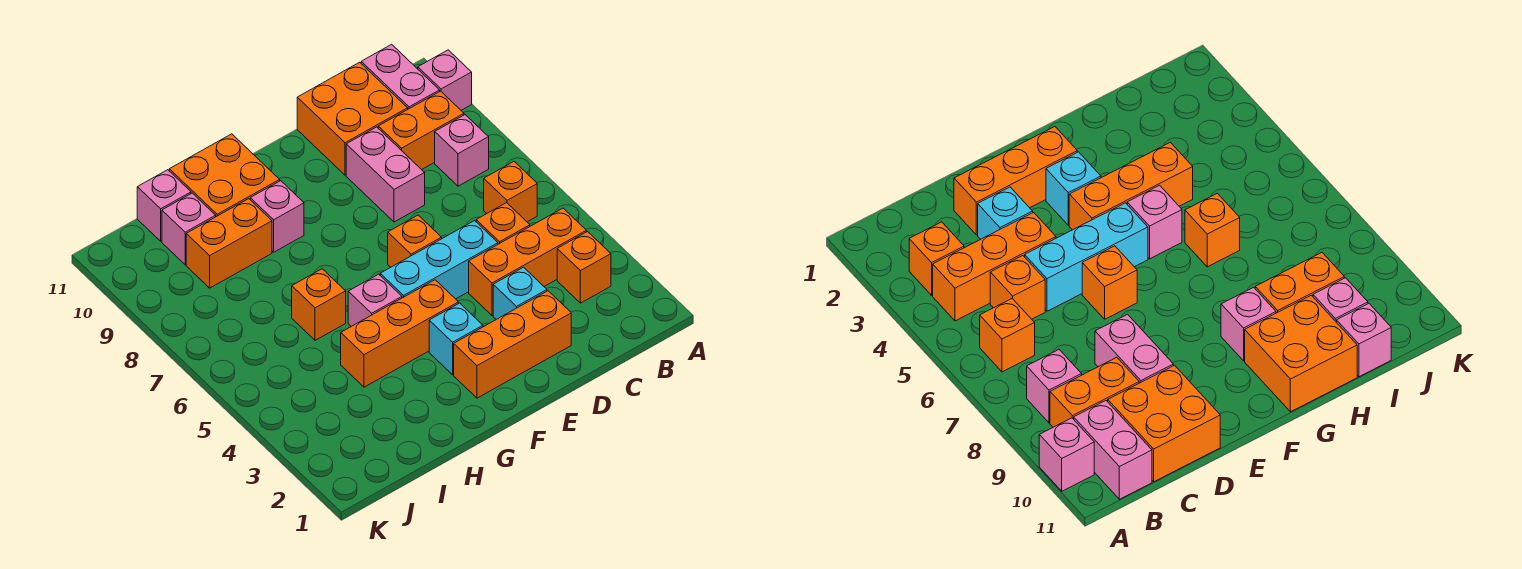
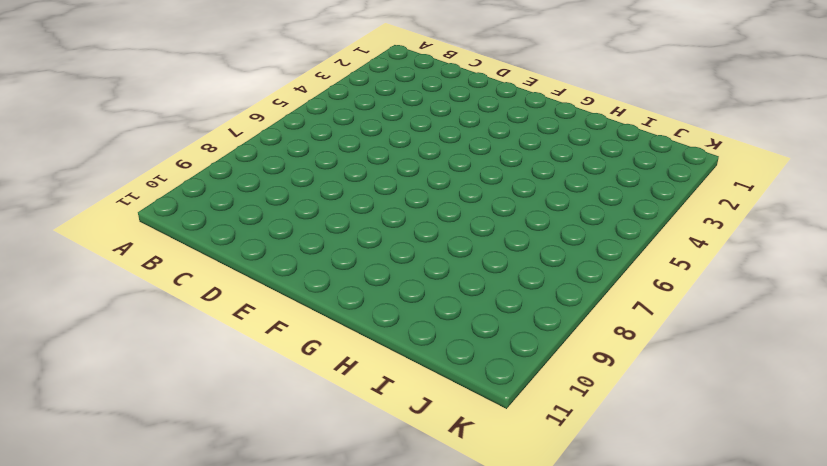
none -> pink 1x1 brick [418,50,472,110]
none -> orange 1x1 brick [557,232,611,303]
none -> orange 1x3 brick [469,208,586,316]

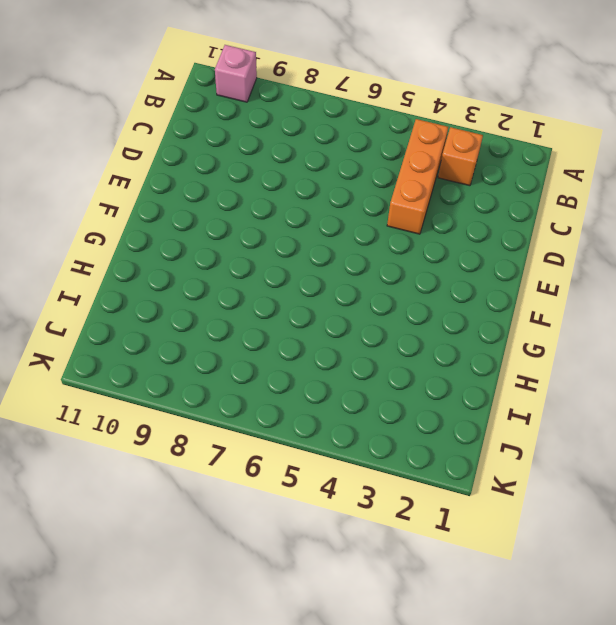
none -> orange 1x1 brick [484,162,537,222]
none -> pink 1x1 brick [435,115,489,186]
none -> orange 1x2 brick [378,91,464,170]

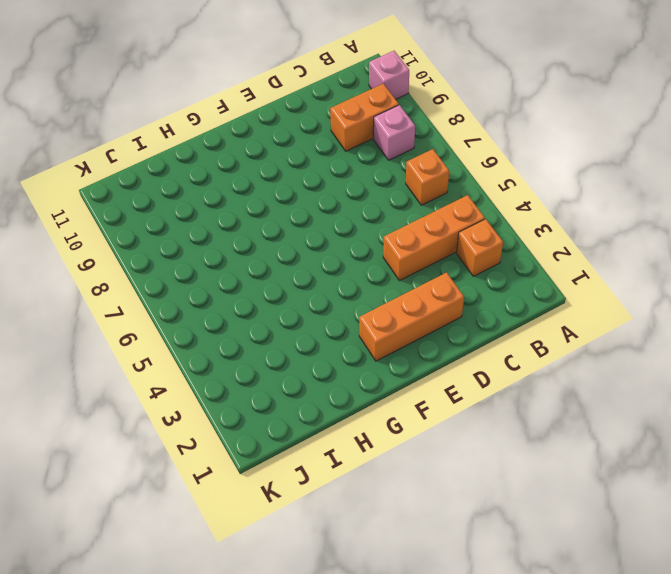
none -> pink 1x2 brick [361,44,440,109]
none -> orange 1x1 brick [476,203,530,244]
none -> orange 2x2 brick [297,62,408,175]

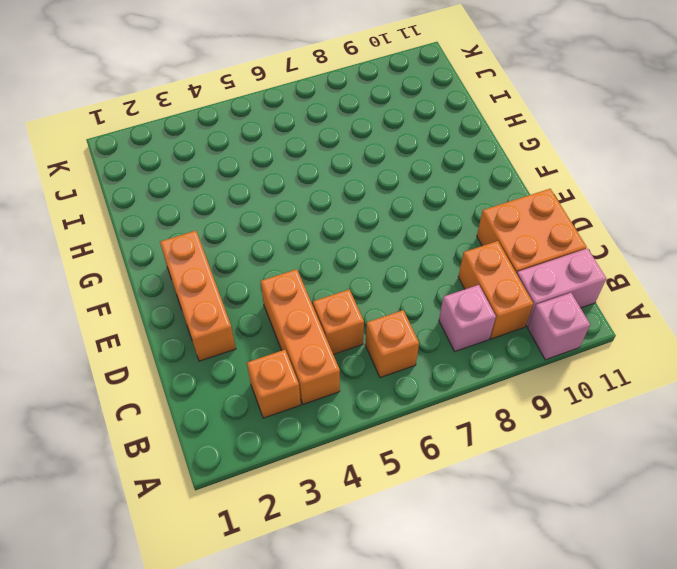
none -> cyan 1x1 brick [493,267,547,319]
none -> cyan 1x3 brick [380,221,498,299]
none -> pink 1x2 brick [346,127,425,222]

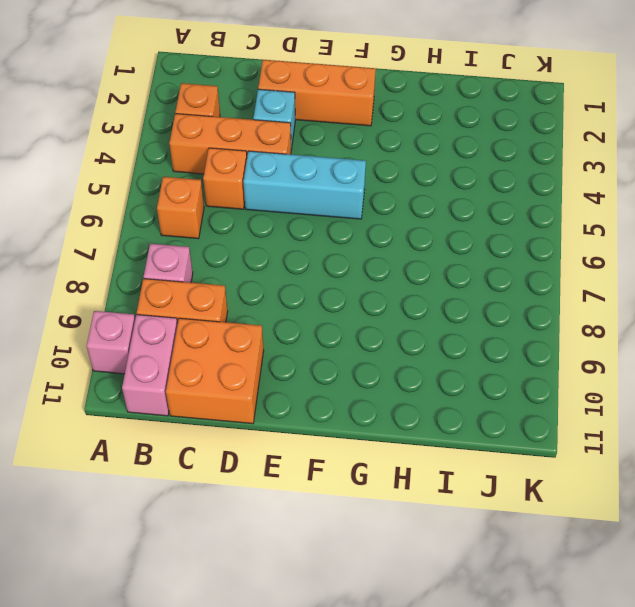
none -> pink 1x2 brick [346,127,425,222]
none -> orange 1x1 brick [388,215,442,267]
none -> cyan 1x1 brick [429,303,483,375]

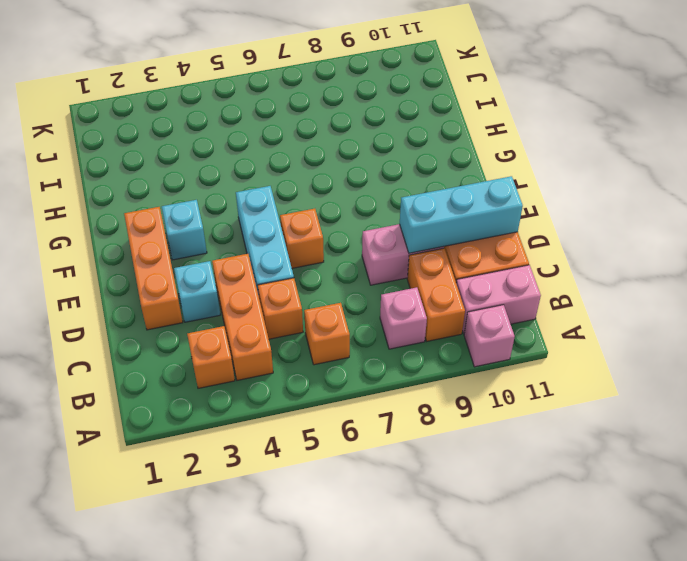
cyan 1x3 brick [400,176,523,253] -> none
none -> orange 1x3 brick [341,280,458,387]
none -> pink 1x1 brick [348,274,402,326]
none -> pink 1x1 brick [250,181,304,252]

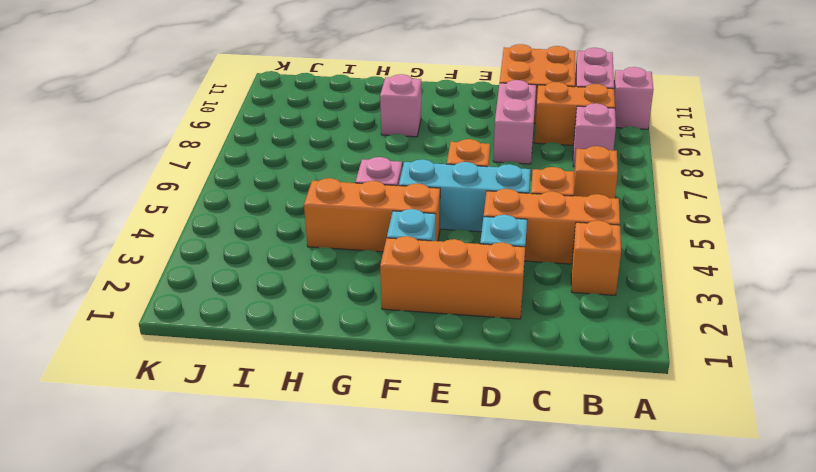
none -> orange 2x2 brick [169,134,280,217]
none -> orange 1x1 brick [292,269,346,340]
none -> orange 1x2 brick [186,199,272,288]

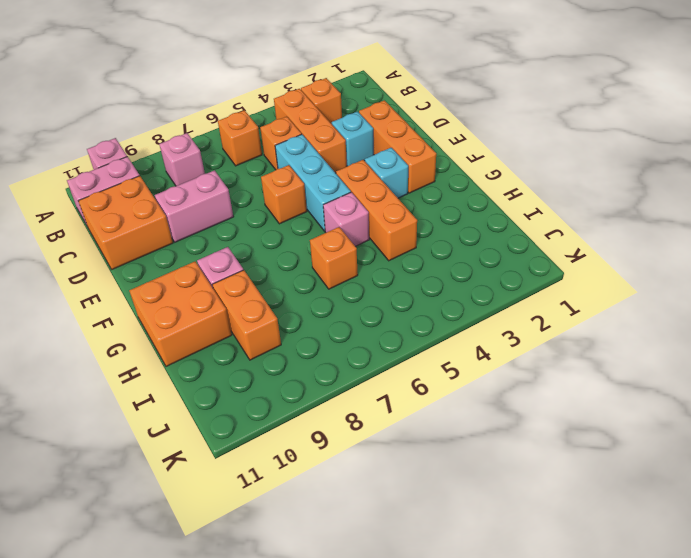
none -> orange 1x2 brick [378,91,464,170]
none -> pink 1x1 brick [162,193,216,265]
none -> pink 1x1 brick [137,170,191,241]

